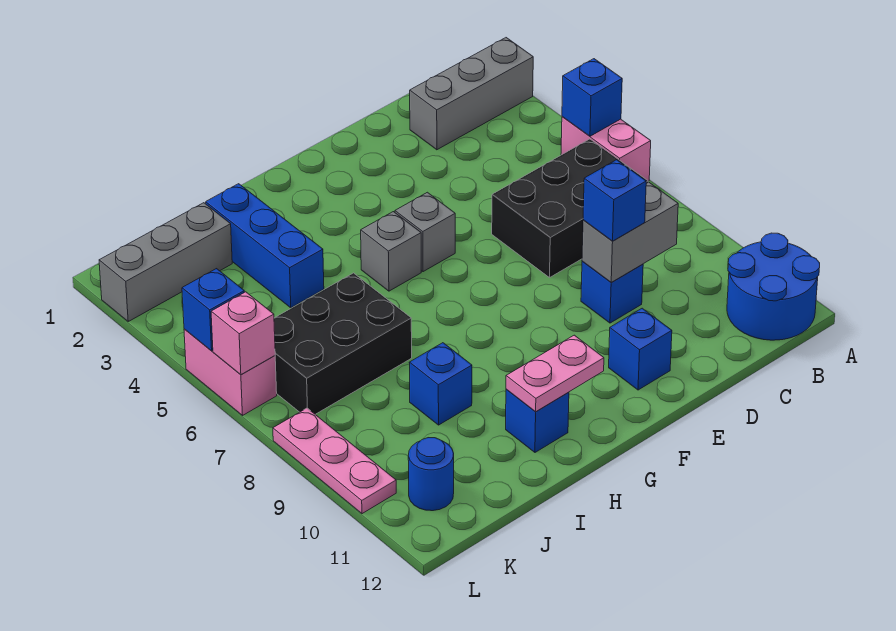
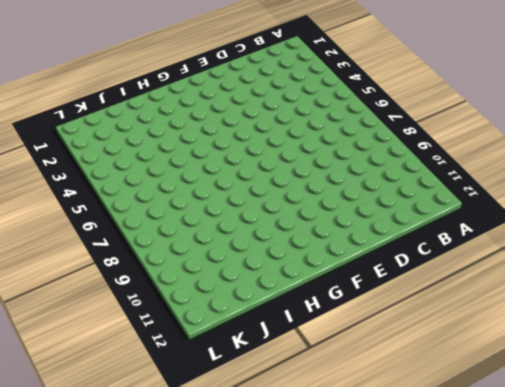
none -> grey 1x3 brick [410,38,533,150]
none -> pink 1x2 brick [561,117,651,181]
none -> blue 2x2 round brick [727,233,820,340]

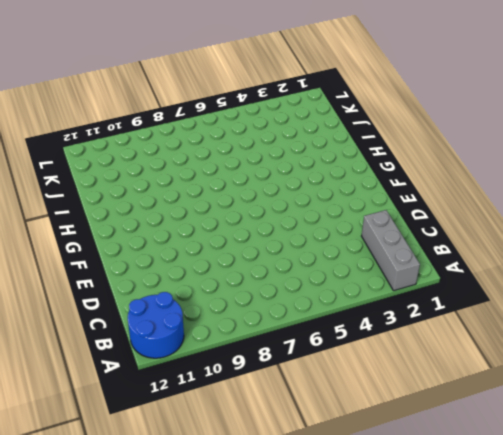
none -> pink 1x2 brick [561,117,651,181]
none -> black 2x3 brick [492,139,648,278]
none -> blue 1x1 brick [581,261,643,323]

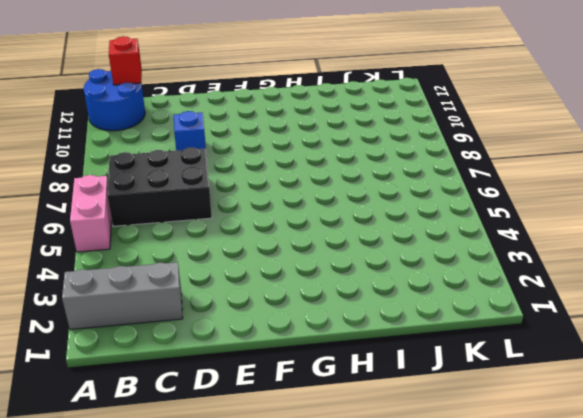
red 1x1 brick [109,36,142,85] -> none
none -> blue 1x1 brick [609,308,672,390]
none -> grey 1x1 brick [395,192,455,272]
none -> grey 1x1 brick [361,212,421,291]

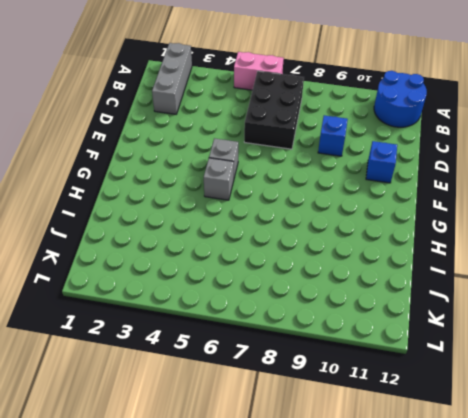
none -> blue 1x1 brick [506,389,569,452]
none -> blue 1x3 brick [206,184,324,308]
none -> black 2x3 brick [274,273,412,414]

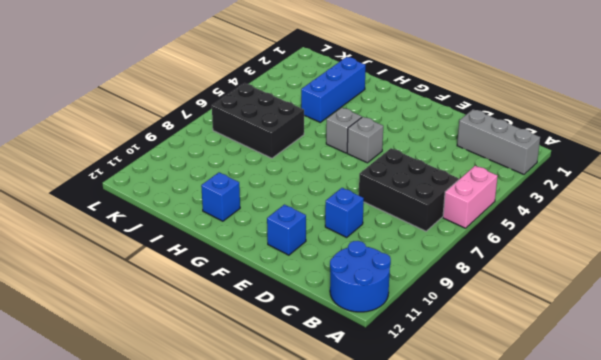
none -> blue 1x1 brick [409,343,472,425]
none -> grey 1x3 brick [99,203,232,321]
none -> blue 1x1 round brick [408,438,454,511]

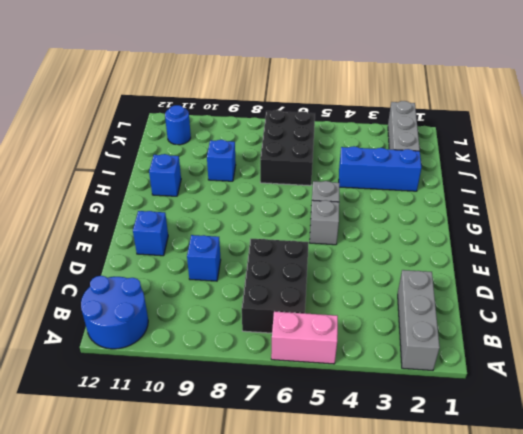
none -> pink 1x2 brick [184,329,277,415]
none -> pink 1x3 plate [273,408,396,514]
none -> blue 1x1 brick [562,59,622,136]

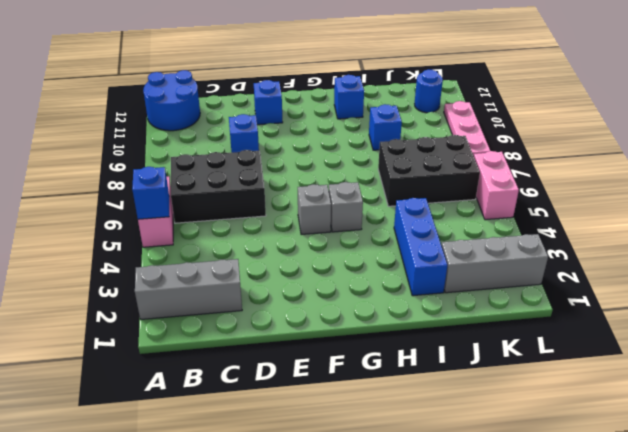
none -> grey 1x2 brick [582,182,678,283]
none -> pink 1x2 plate [506,335,604,412]
none -> blue 1x1 brick [182,269,244,351]

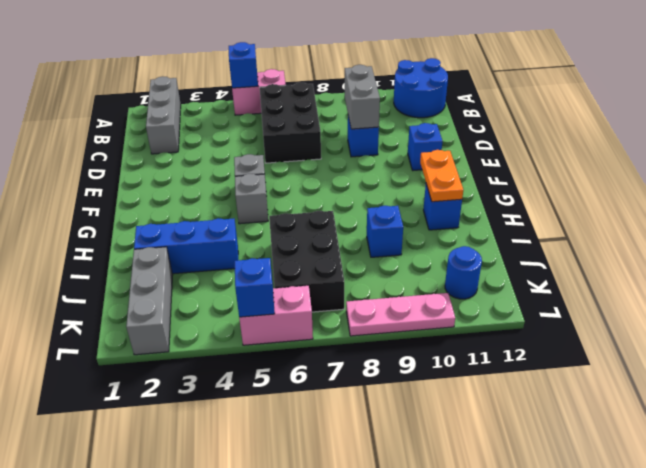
orange 1x2 plate [420,150,463,202] -> pink 1x2 plate [506,335,604,412]
none -> pink 1x1 brick [211,292,275,375]
none -> blue 1x1 brick [583,160,646,241]

